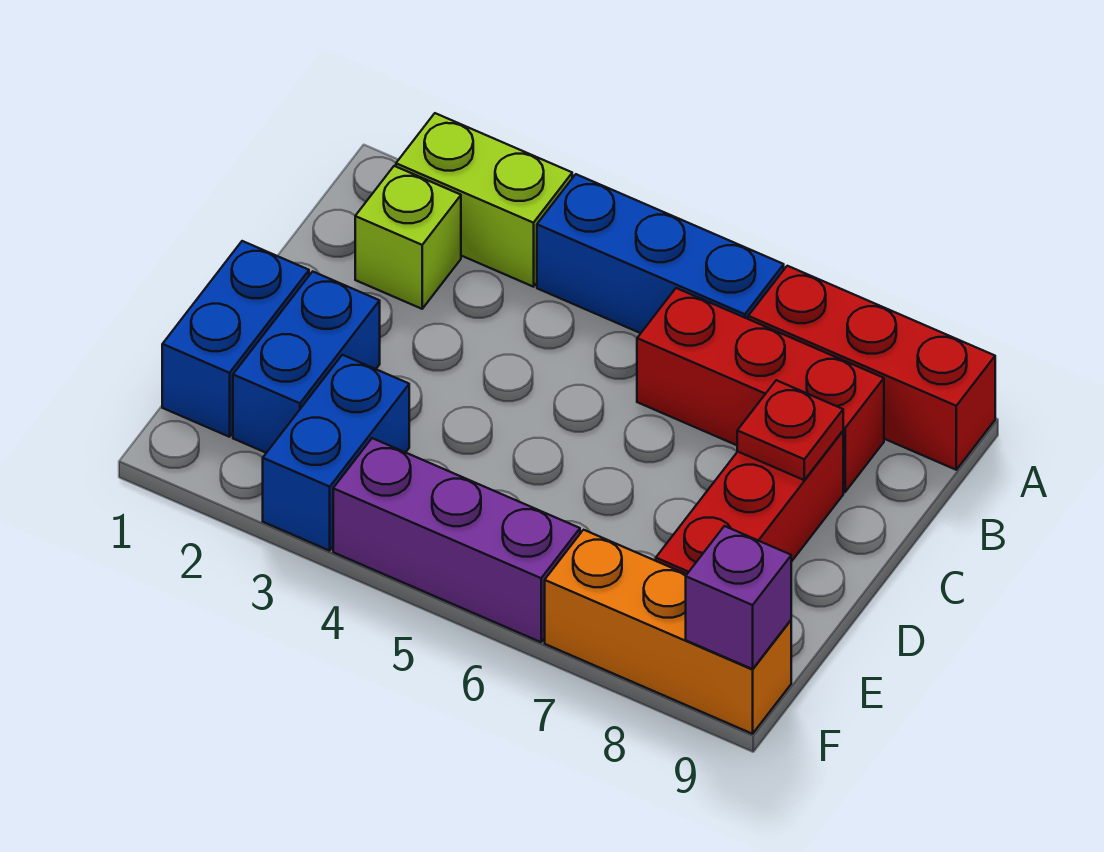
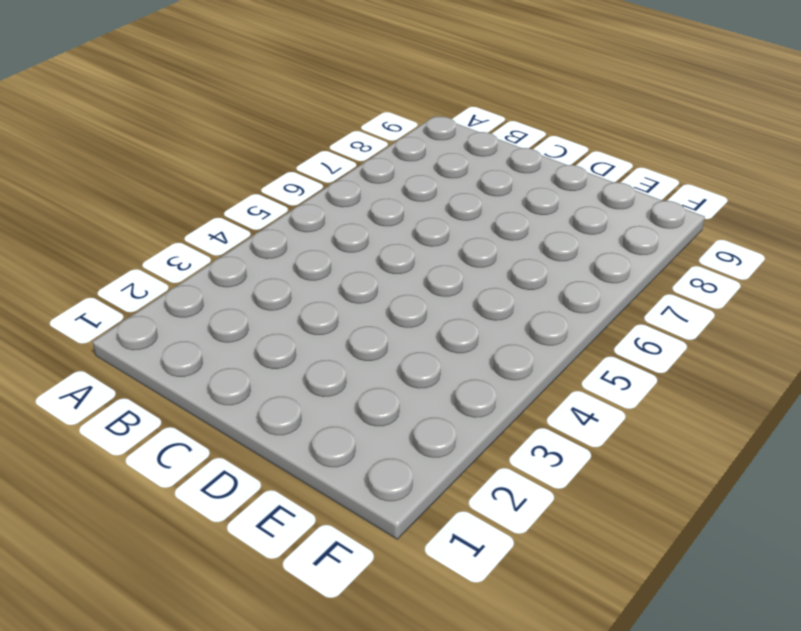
none -> lime 1x2 brick [396,113,572,287]
none -> blue 1x3 brick [537,174,784,333]
none -> red 1x3 brick [748,266,995,470]

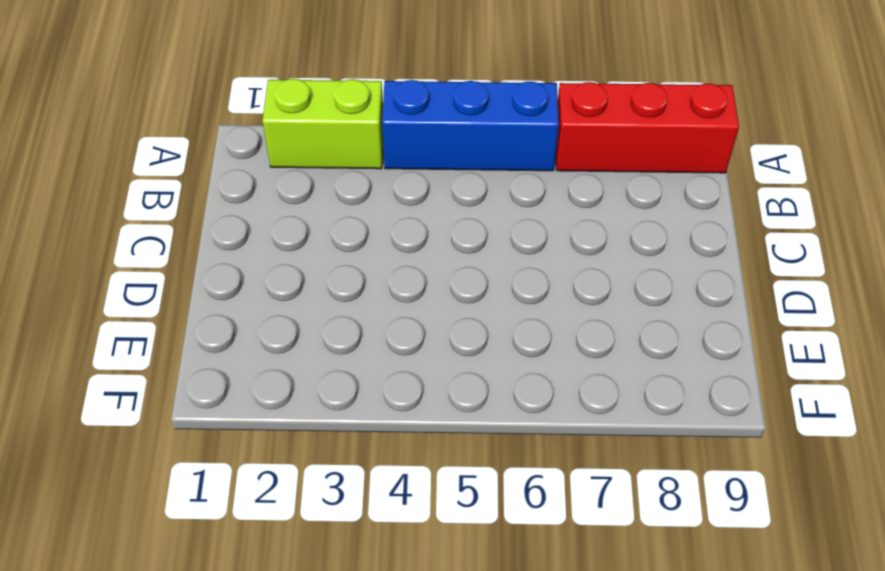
none -> lime 1x1 brick [355,166,461,309]
none -> red 1x3 brick [637,288,884,492]
none -> red 1x3 brick [656,431,843,574]

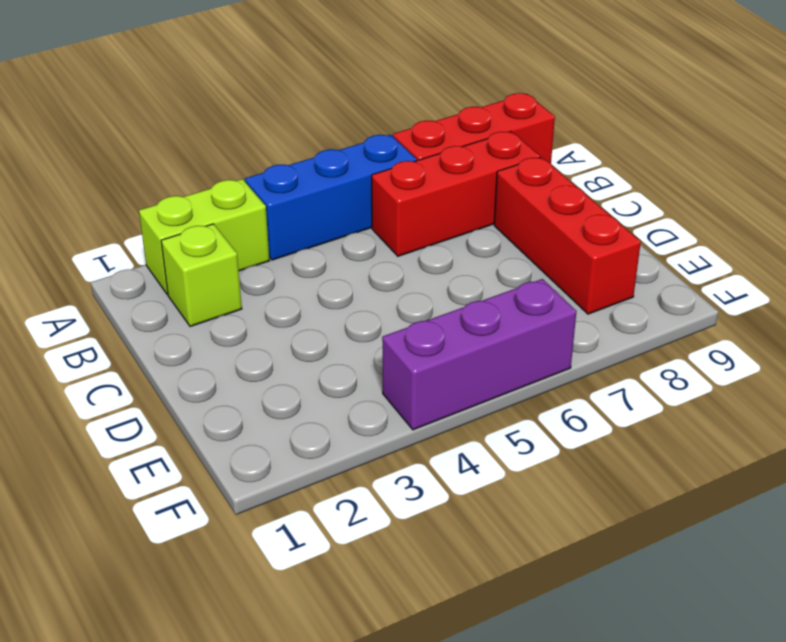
none -> blue 1x2 brick [162,241,309,437]
none -> blue 1x2 brick [233,271,380,453]
none -> blue 1x2 brick [263,355,409,551]

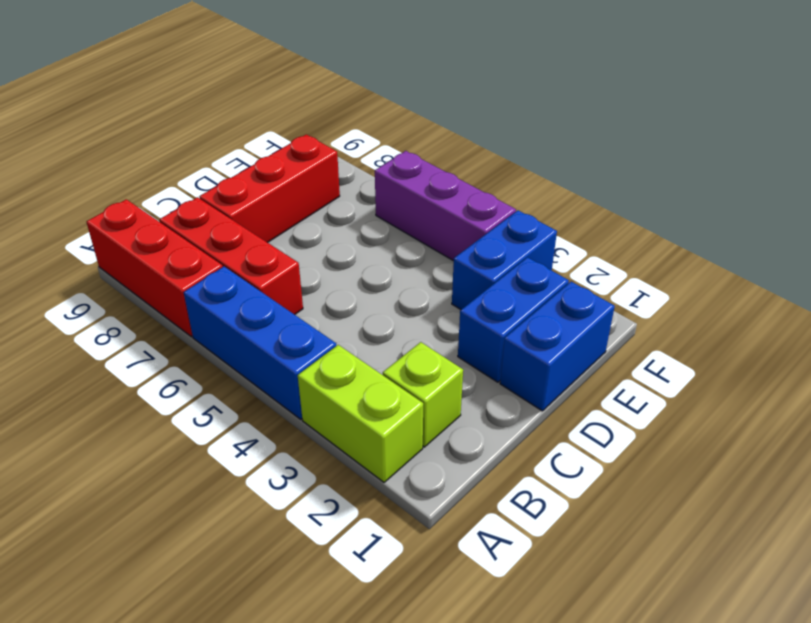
none -> orange 1x3 brick [545,530,791,734]
none -> red 1x1 plate [737,380,843,480]
none -> purple 1x1 brick [686,526,791,669]

